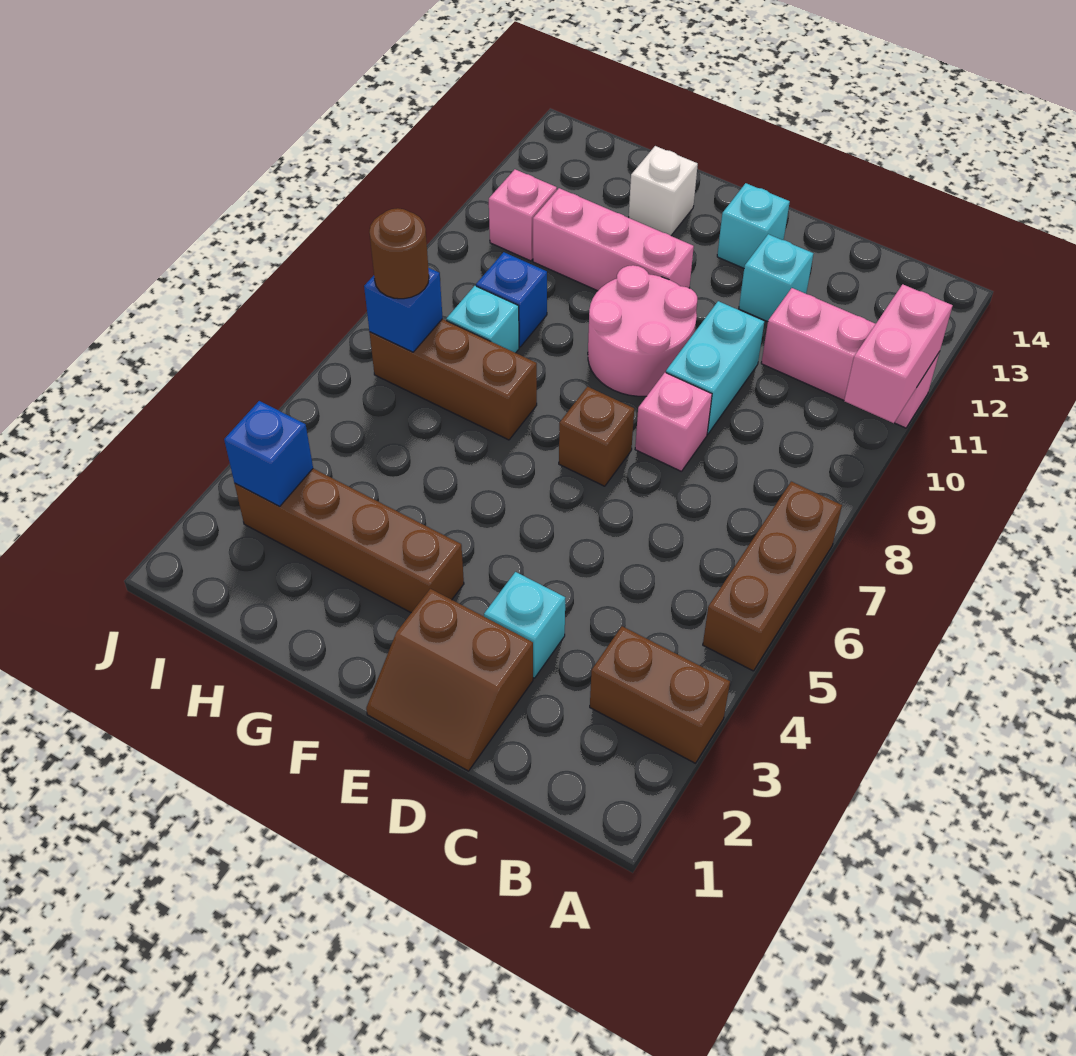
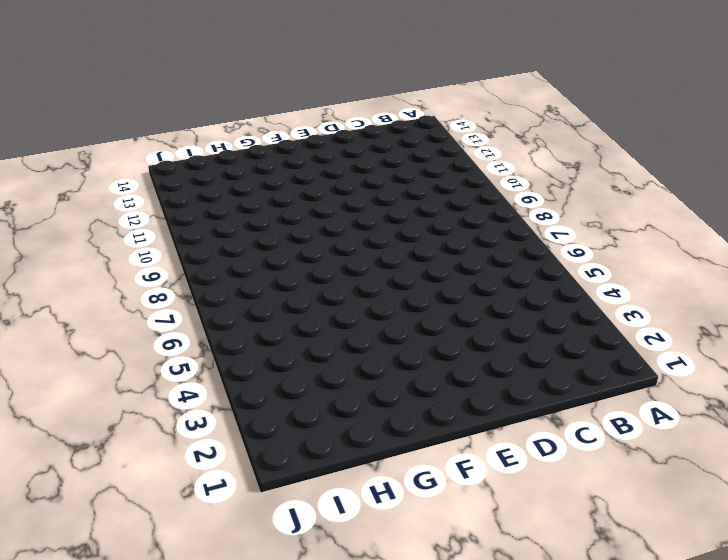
none -> brown 1x2 brick [590,626,730,763]
none -> brown 1x3 brick [703,482,842,671]
none -> pink 1x3 brick [761,288,939,428]

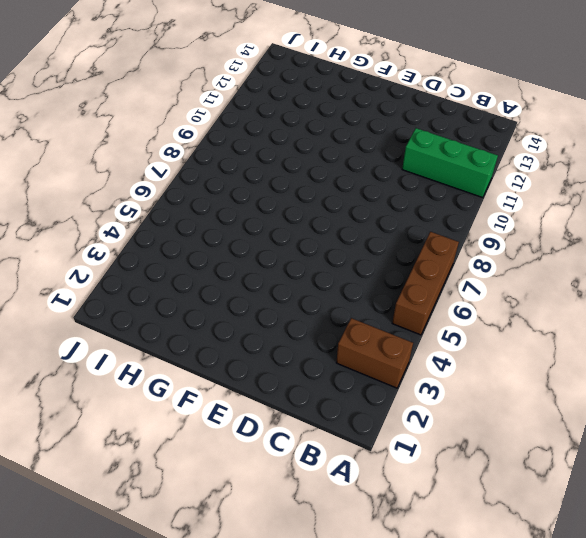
green 1x3 brick [402,128,498,198] -> pink 1x3 brick [761,288,939,428]
none -> brown 2x2 slope [366,589,533,771]
none -> cyan 1x1 brick [484,572,565,678]
none -> pink 1x1 brick [635,373,712,472]

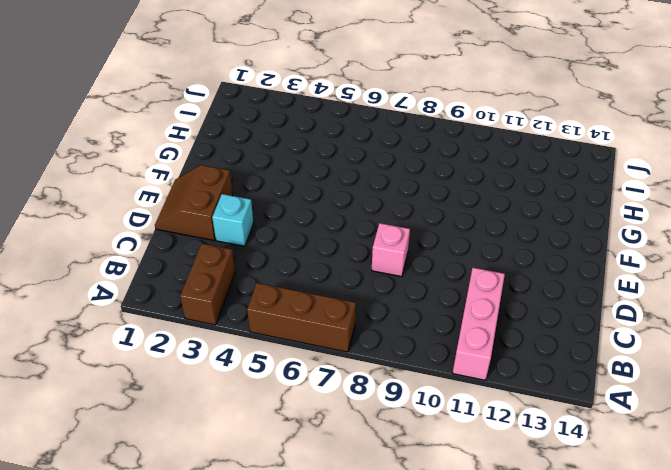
none -> cyan 1x2 brick [666,301,764,434]
none -> cyan 1x1 brick [739,234,813,322]
none -> brown 1x1 brick [559,387,634,486]

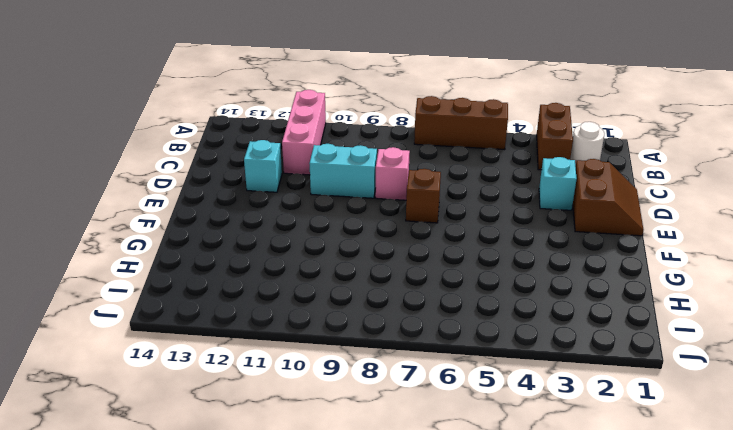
white 1x1 round brick [570,122,605,166] -> none
none -> pink 2x2 round brick [588,265,697,396]
none -> cyan 1x1 brick [717,183,790,268]
none -> brown 1x4 brick [235,469,464,613]

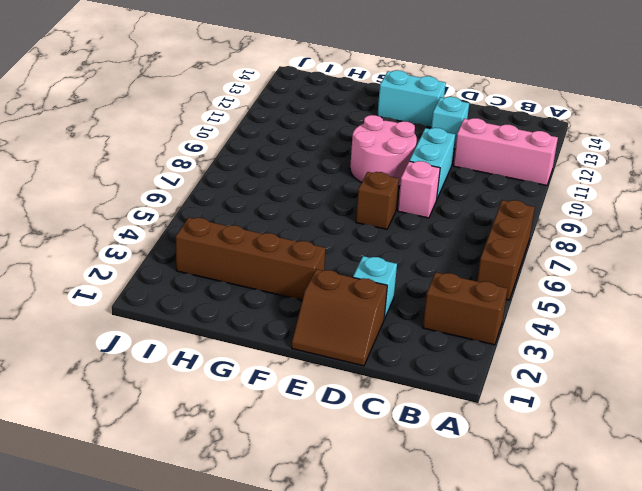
cyan 1x2 brick [377,70,446,127] -> cyan 1x1 brick [717,183,790,268]
none -> pink 1x3 brick [533,188,694,291]
none -> brown 1x3 brick [369,319,537,440]
none -> white 1x1 brick [629,146,698,236]

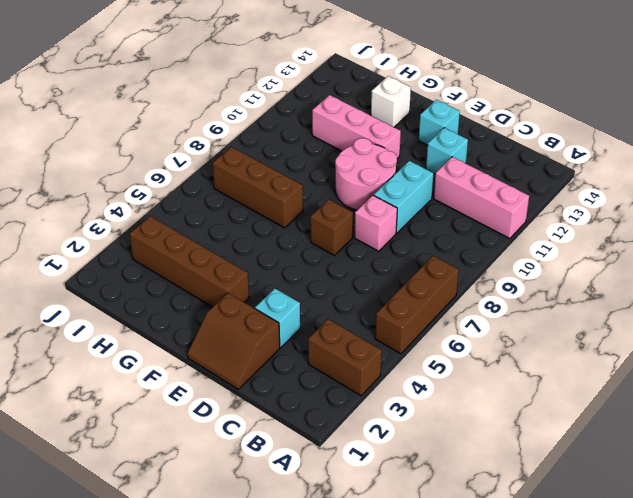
none -> cyan 1x1 brick [446,286,519,353]
none -> blue 1x1 brick [476,252,547,347]
none -> pink 1x1 brick [489,169,557,261]

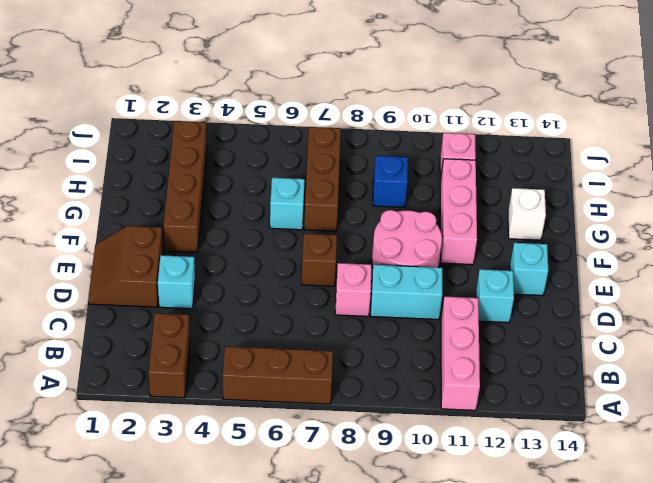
cyan 1x1 brick [270,178,305,230] -> cyan 1x1 brick moved to [446,286,519,353]
none -> pink 1x2 brick [844,284,953,423]
none -> blue 1x1 brick [224,401,313,506]
none -> blue 1x1 brick [364,268,443,352]

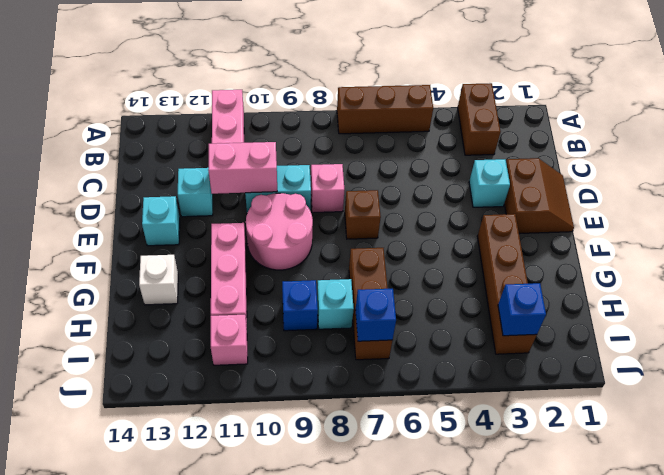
pink 1x2 brick [208,142,277,194] -> pink 1x2 brick moved to [844,284,953,423]
none -> brown 1x1 round brick [369,208,429,299]

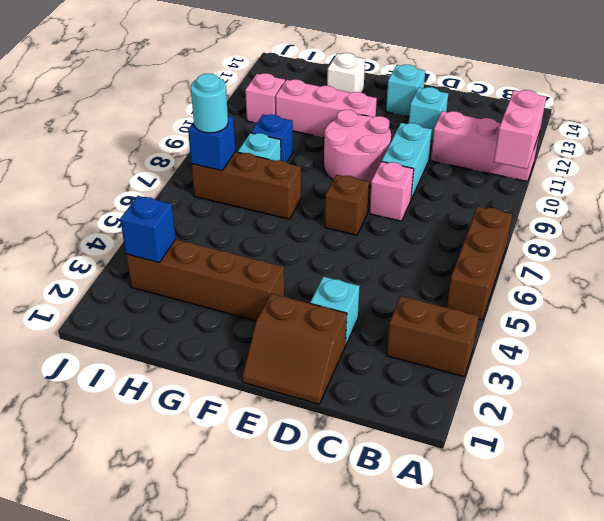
cyan 1x1 round brick [191,74,228,133] -> brown 1x1 round brick [369,208,429,299]

